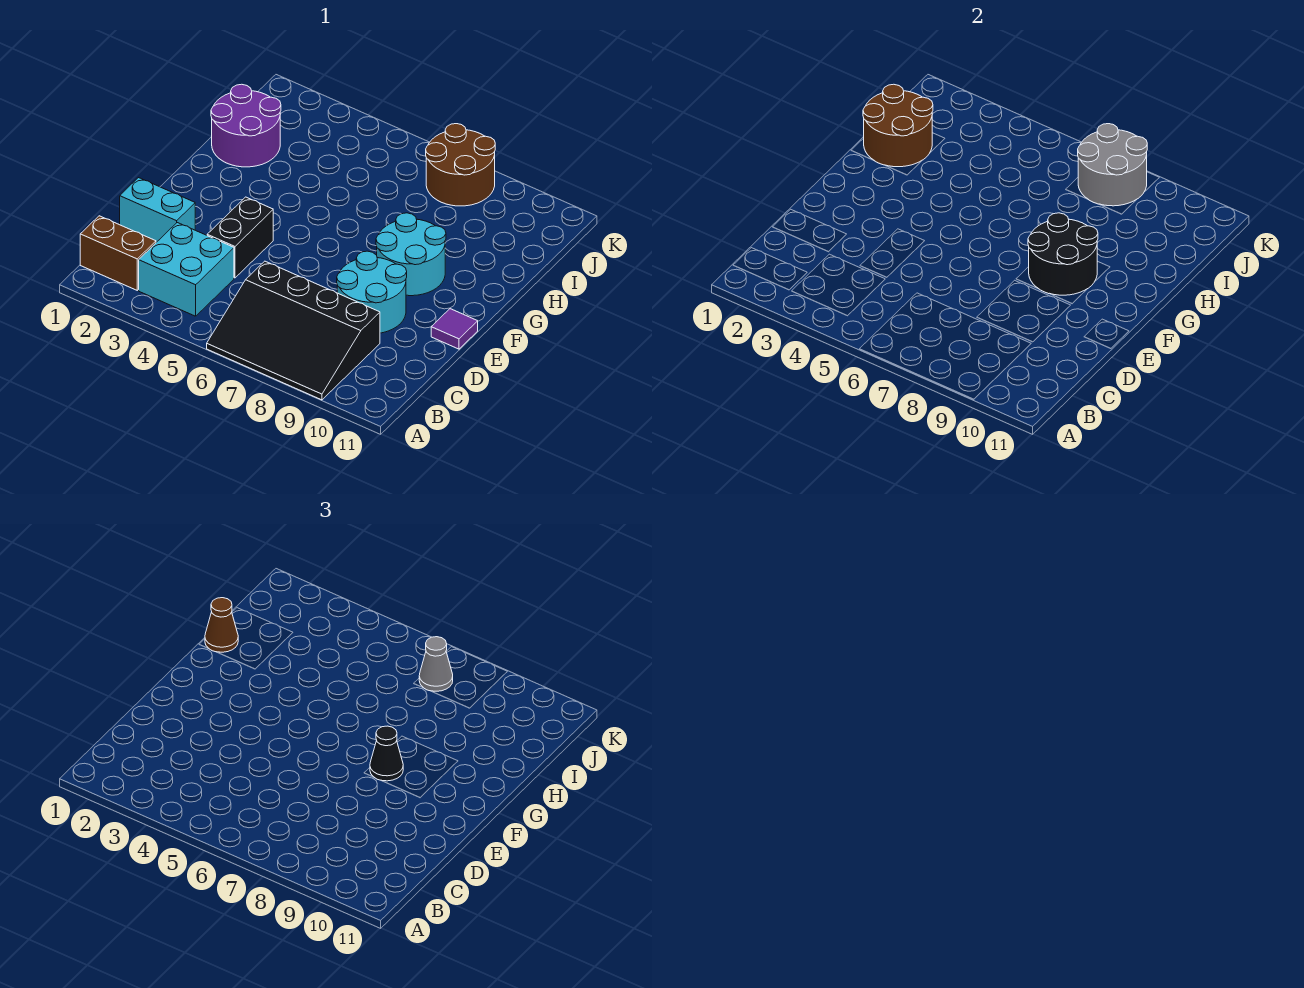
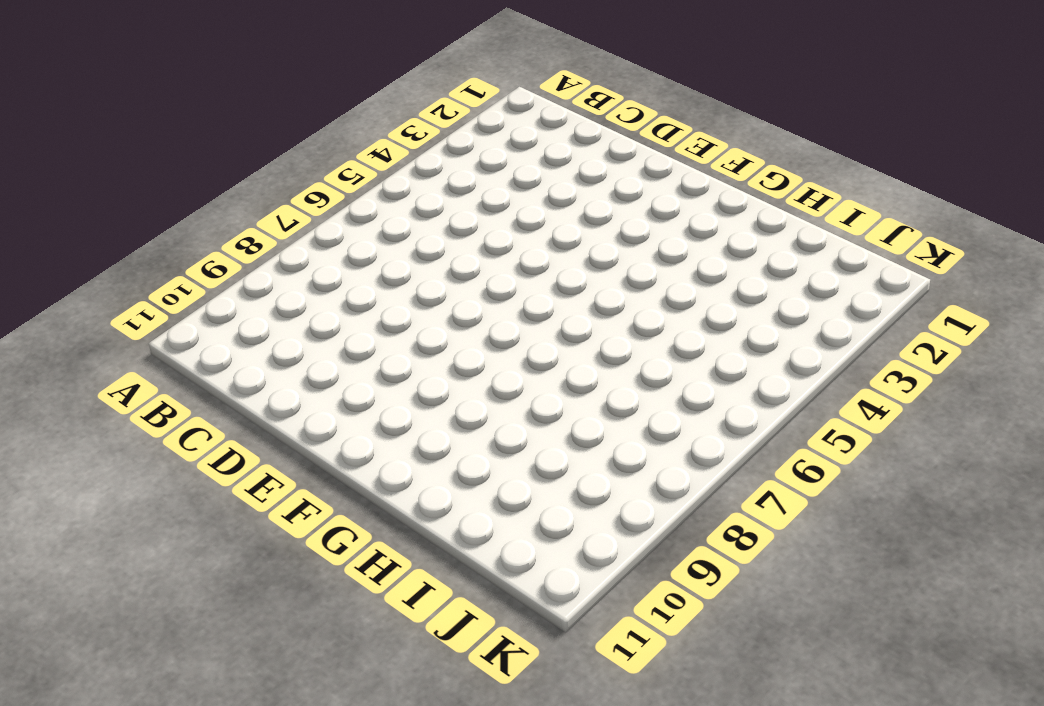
none -> black 3x4 slope [207,261,380,400]
none -> brown 1x2 brick [80,216,156,290]
none -> cyan 2x2 brick [139,223,234,316]

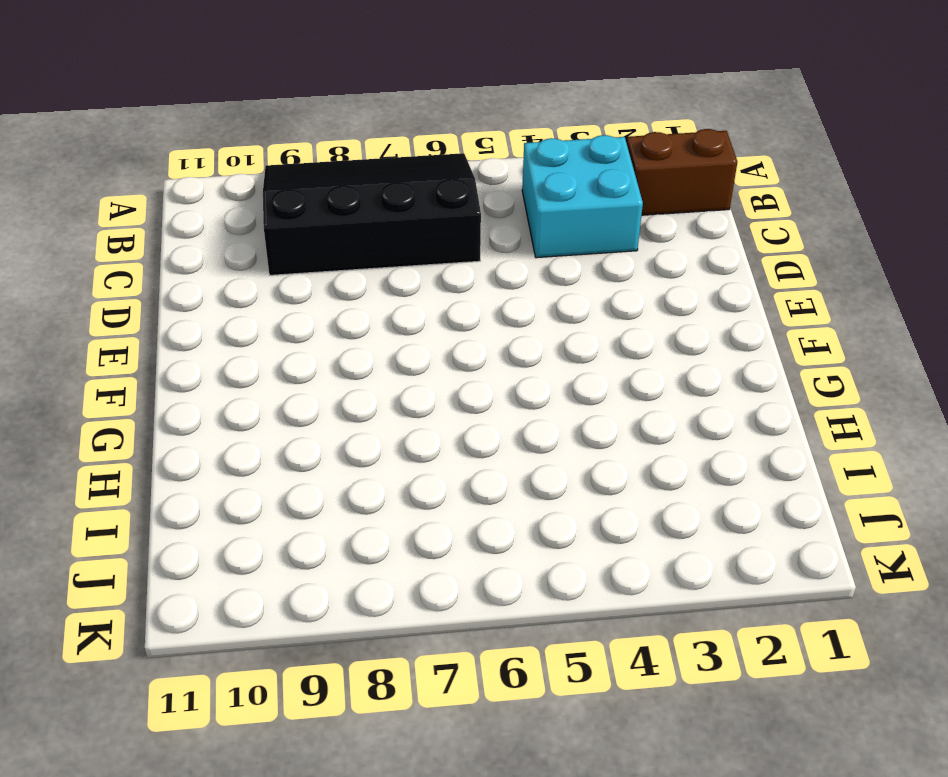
none -> cyan 1x2 brick [120,178,195,242]
none -> black 1x2 brick [207,197,273,278]
none -> cyan 2x2 round brick [337,251,407,333]

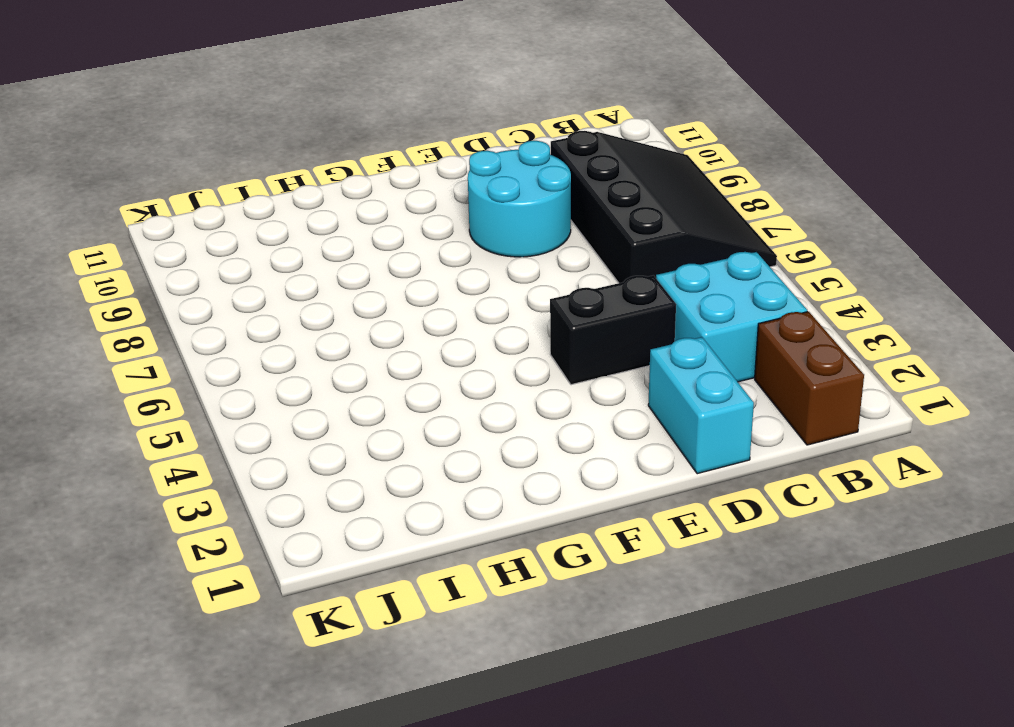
none -> purple 1x1 tile [431,309,478,349]
none -> cyan 2x2 round brick [376,213,446,296]
none -> purple 2x2 round brick [211,84,281,167]

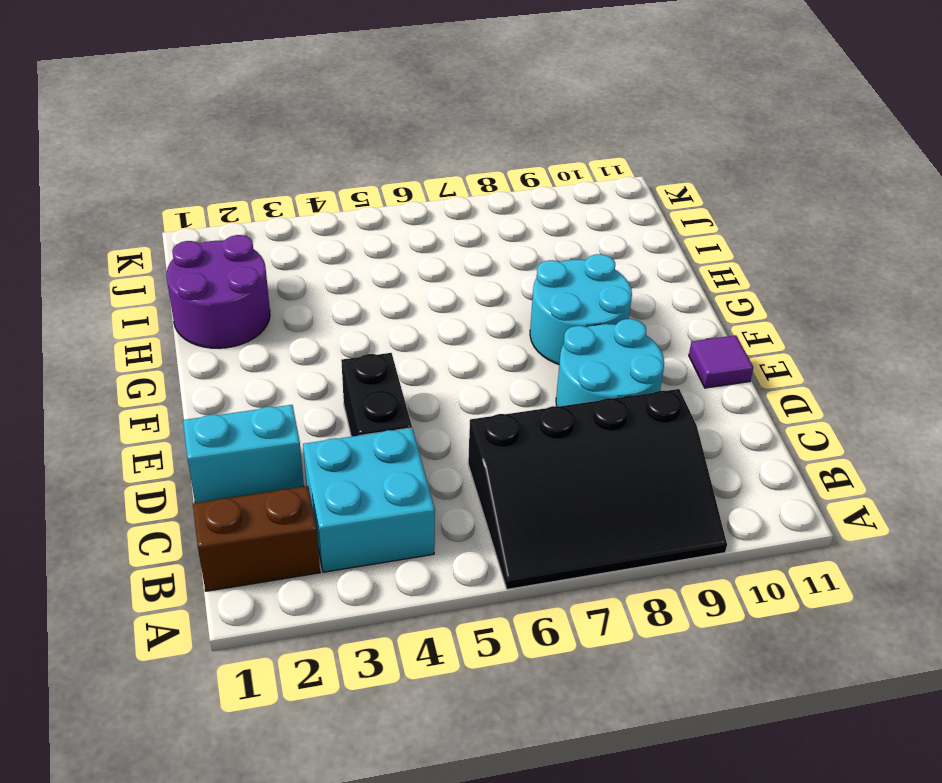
none -> brown 2x2 round brick [426,124,495,206]
none -> black 2x2 round brick [1028,213,1098,295]
none -> brown 2x2 round brick [863,84,933,167]

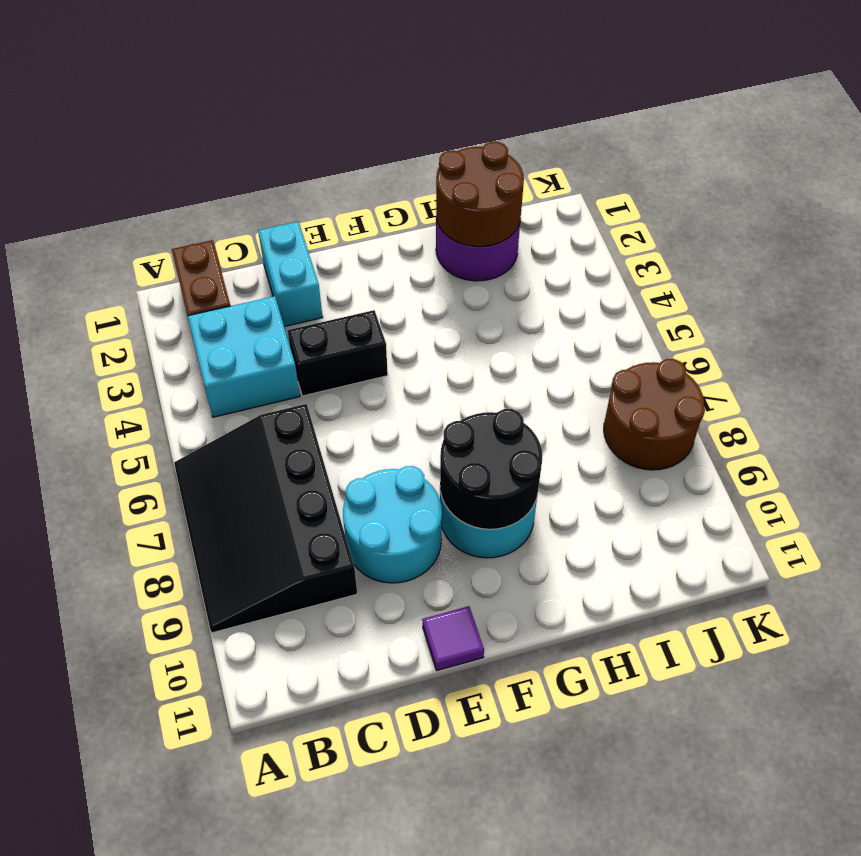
none -> grey 2x2 round brick [1078,124,1147,206]
none -> black 1x1 cone [370,726,403,781]
none -> brown 1x1 cone [205,598,238,652]

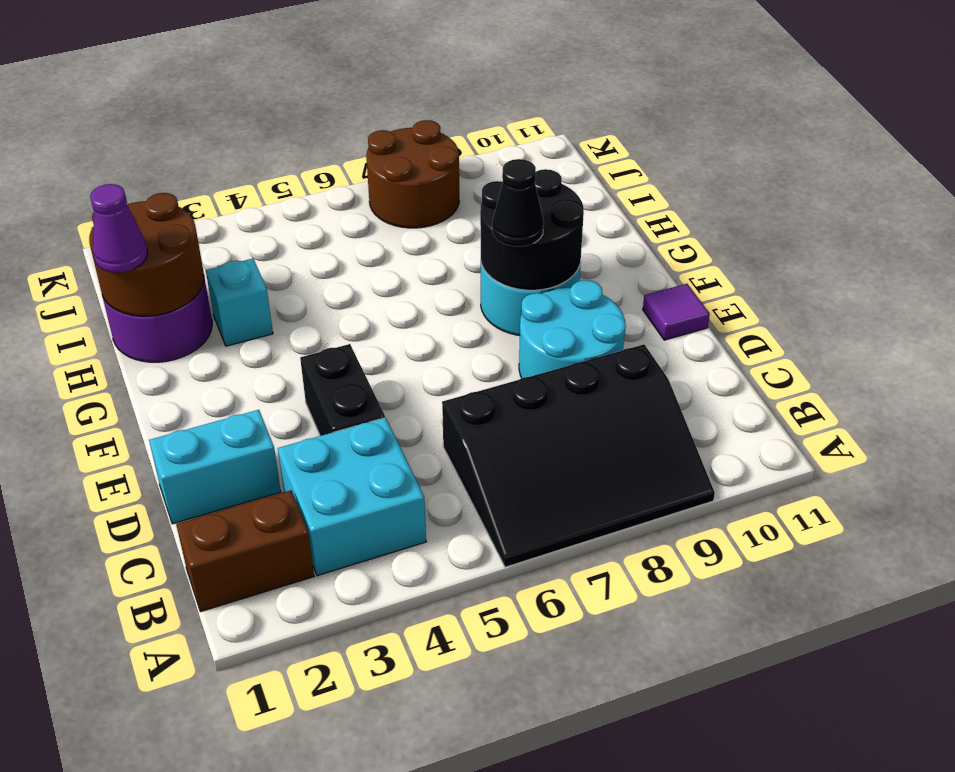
purple 1x1 cone [90,184,148,273] -> brown 1x1 cone [205,598,238,652]
cyan 1x1 brick [206,259,273,346] -> none
none -> grey 2x2 round brick [1078,124,1147,206]
none -> grey 1x1 cone [419,637,453,691]

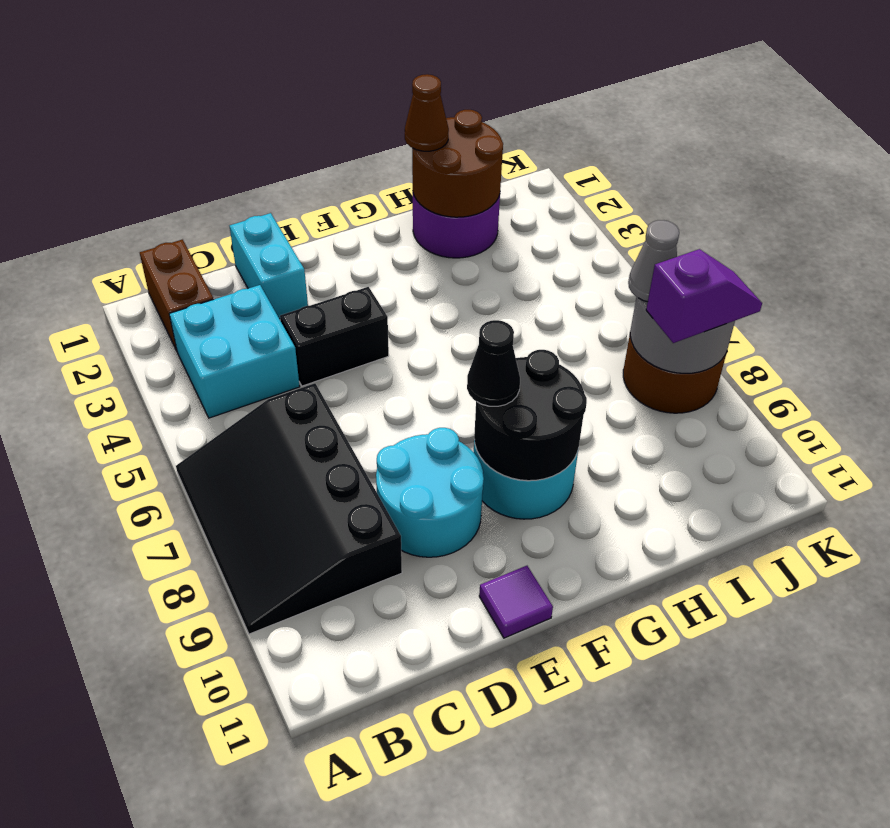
purple 1x2 slope [646,249,762,343] -> none

